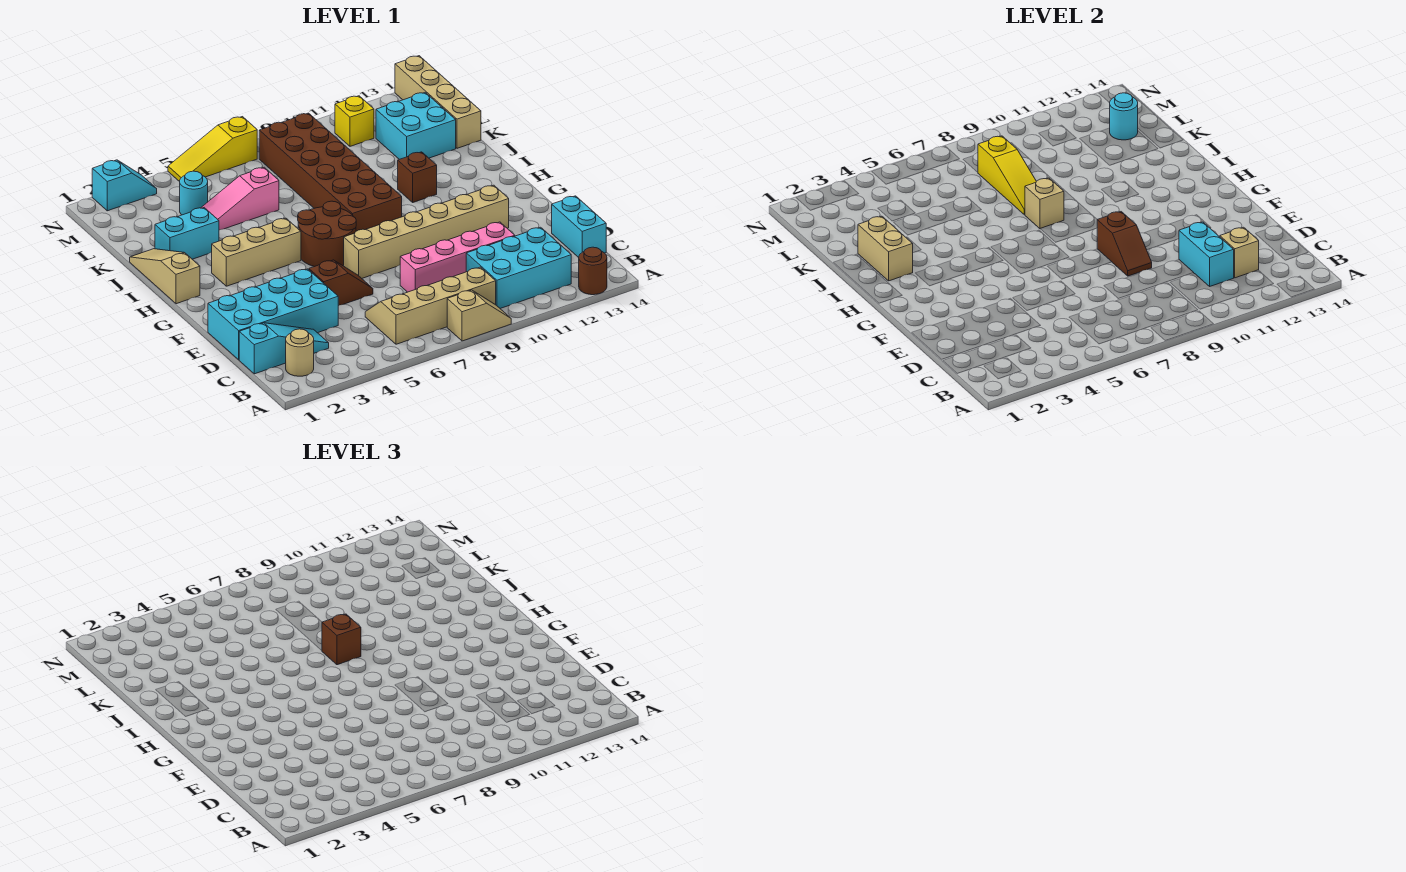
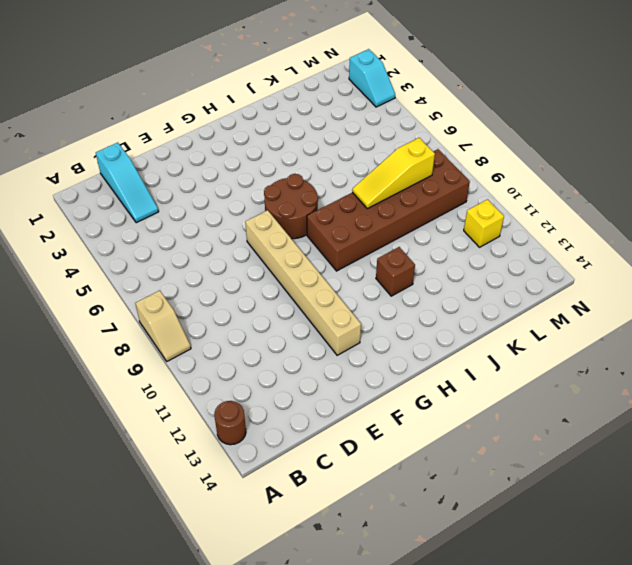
none -> tan 1x1 round brick [286,329,314,376]
none -> tan 2x4 slope [365,267,496,344]
none -> cyan 2x3 brick [466,227,571,308]
none -> cyan 1x2 brick [552,196,606,258]

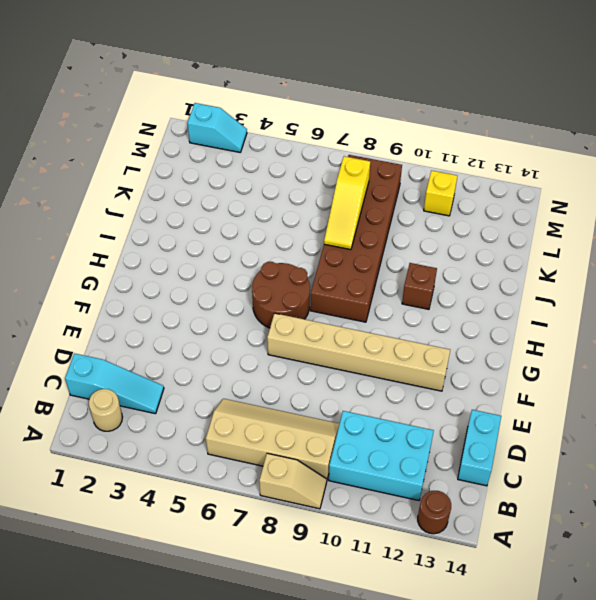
none -> cyan 2x4 brick [208,269,338,360]
none -> pink 1x4 brick [400,222,515,292]
none -> brown 1x2 slope [309,260,373,306]
none -> tan 1x3 slope [130,249,200,304]

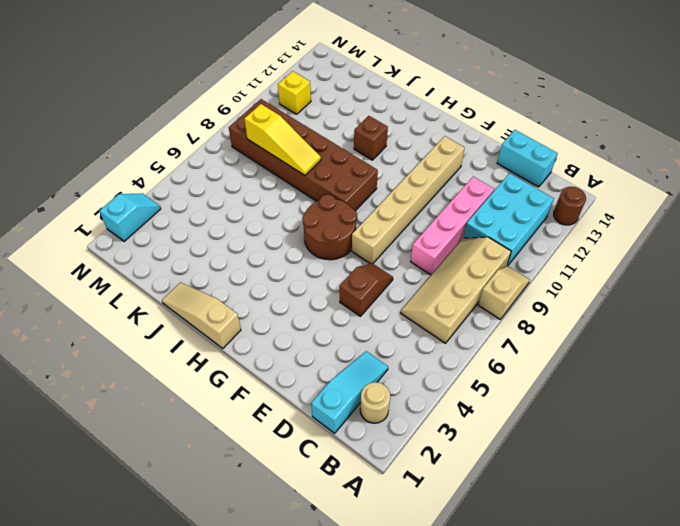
none -> cyan 2x4 brick [208,269,338,360]
none -> tan 1x3 brick [212,218,301,286]
none -> cyan 1x2 brick [155,208,219,259]
none -> pink 1x3 slope [201,167,279,230]

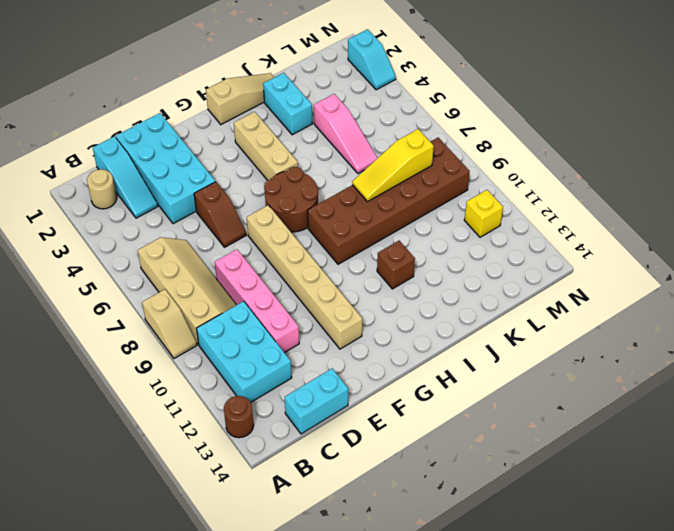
pink 1x3 slope [314,94,377,173] -> pink 1x3 slope turned to [201,167,279,230]
none -> cyan 2x2 brick [376,93,456,159]
none -> tan 1x4 brick [395,56,481,148]
none -> cyan 1x1 round brick [180,171,208,215]
none -> yellow 1x3 slope [168,117,257,182]

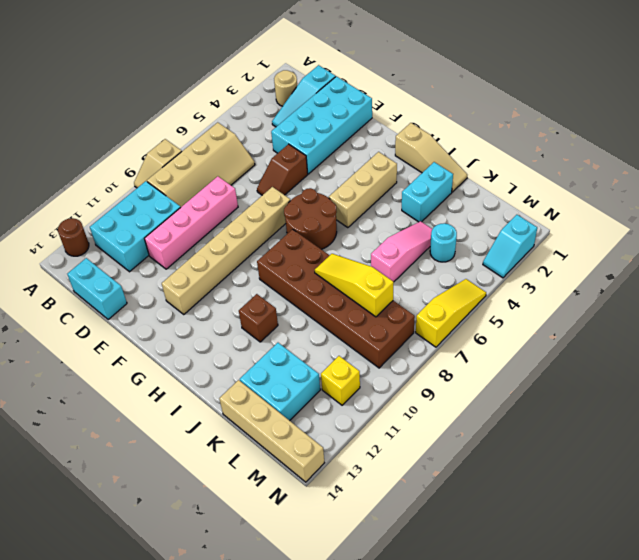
none -> cyan 1x2 brick [1179,222,1234,286]
none -> tan 1x1 brick [1220,227,1259,278]
none -> brown 1x2 slope [1097,212,1152,276]
none -> tan 1x2 brick [858,216,913,281]

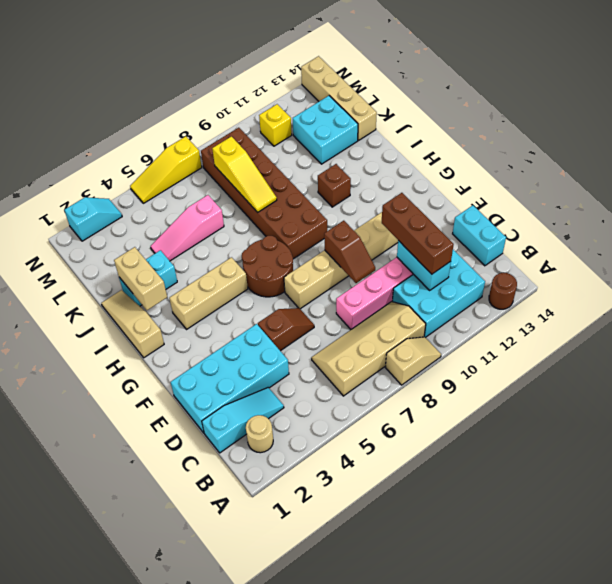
brown 1x3 brick [382,193,454,274] -> none
none -> cyan 1x1 round brick [180,171,208,215]
none -> tan 1x1 brick [1220,227,1259,278]
none -> tan 1x1 brick [1025,178,1064,229]
none -> cyan 1x1 round brick [1110,93,1138,140]

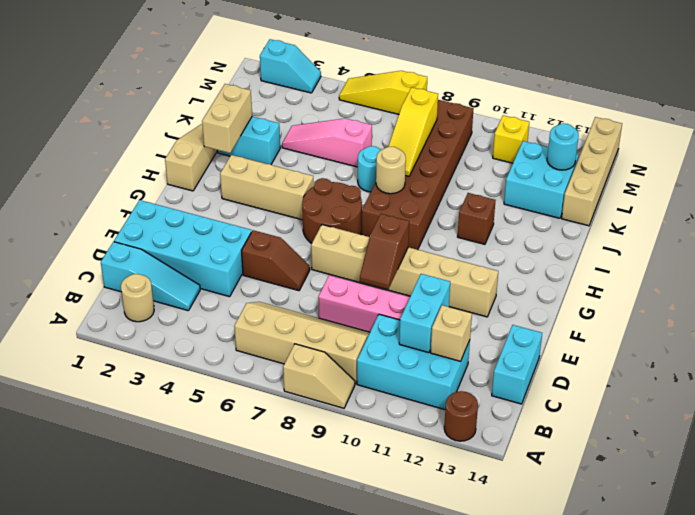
tan 1x1 round brick [376,147,406,194] -> tan 1x1 brick [1025,178,1064,229]
cyan 1x1 round brick [358,146,381,192] -> cyan 1x1 round brick moved to [180,171,208,215]
none -> brown 1x1 brick [322,614,361,665]

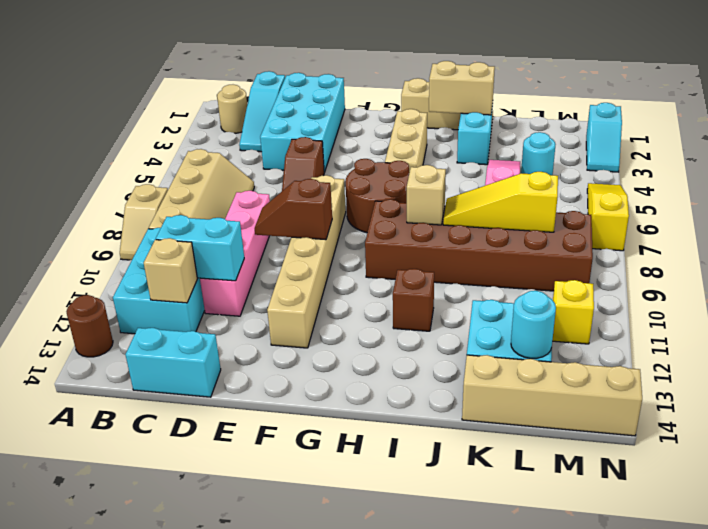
none -> brown 1x1 brick [322,614,361,665]

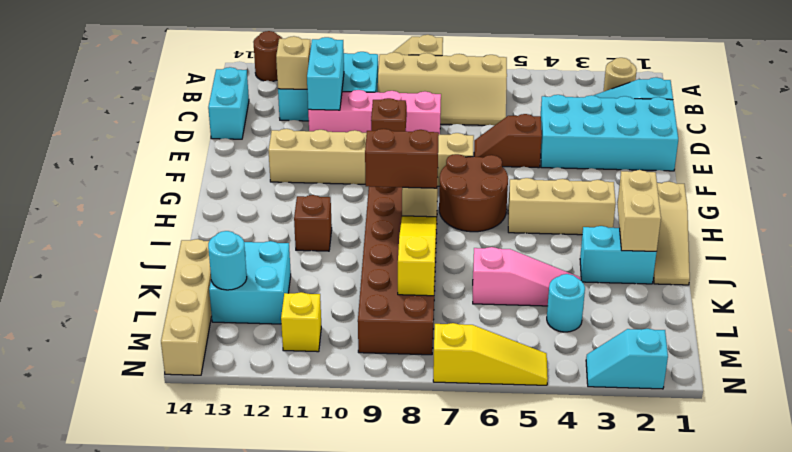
brown 1x2 brick [365,129,439,188] -> brown 1x1 brick [322,614,361,665]

